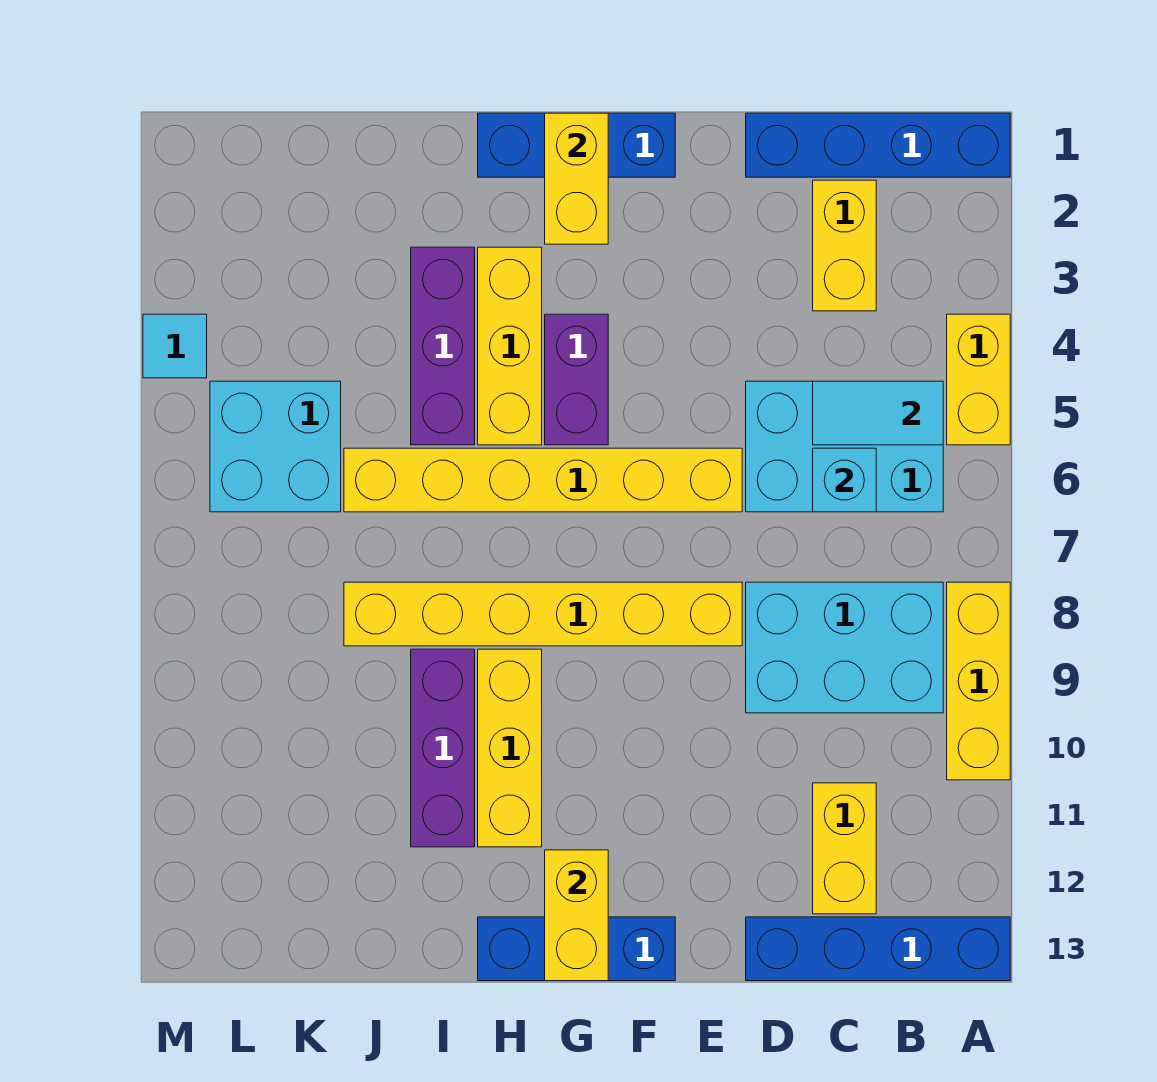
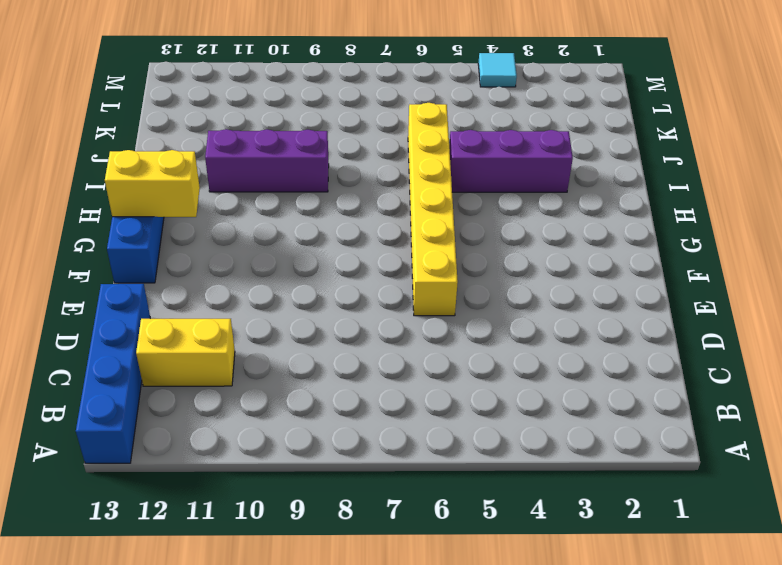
none -> blue 1x4 brick [746,113,1010,177]
none -> yellow 1x2 brick [947,314,1010,445]
none -> yellow 1x3 brick [947,582,1010,780]

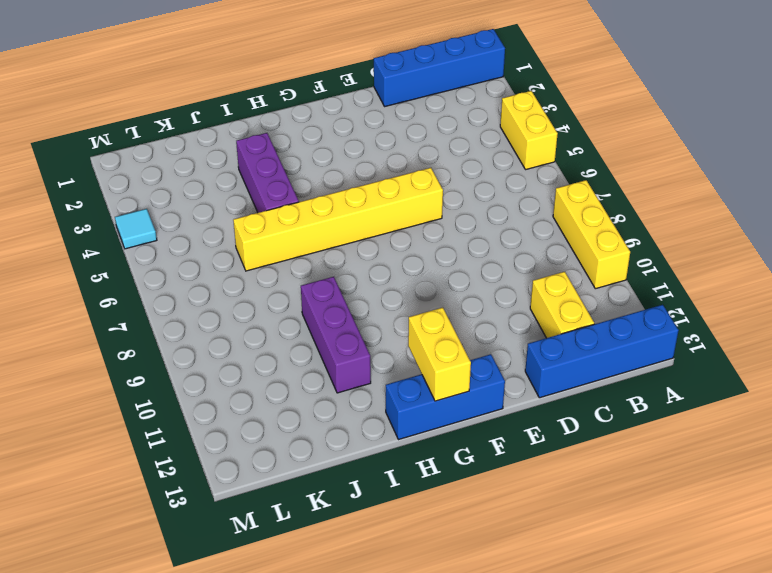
none -> cyan 2x3 brick [746,381,943,512]
none -> cyan 2x3 brick [746,582,943,713]
none -> yellow 1x2 brick [813,180,876,311]

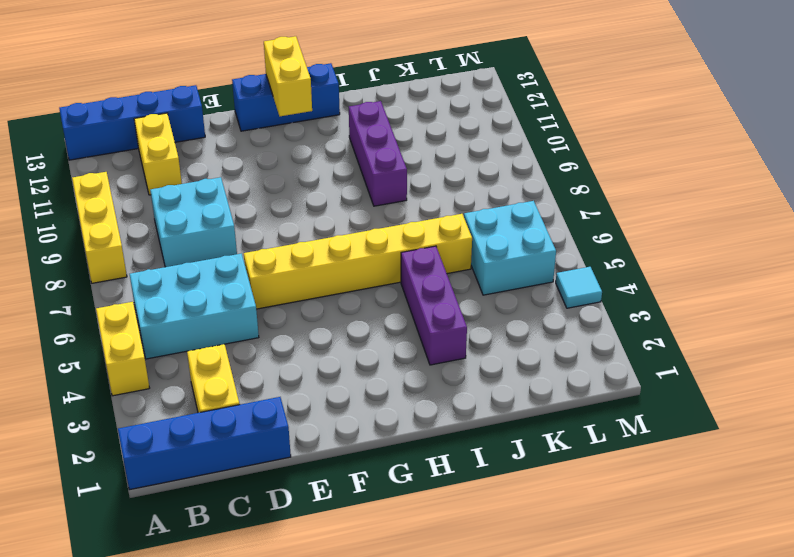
cyan 2x2 brick [150,177,237,267] -> cyan 2x3 brick [746,582,943,713]
none -> yellow 1x6 brick [344,582,742,646]
none -> blue 1x3 brick [478,113,675,177]
none -> purple 1x2 brick [545,314,608,445]

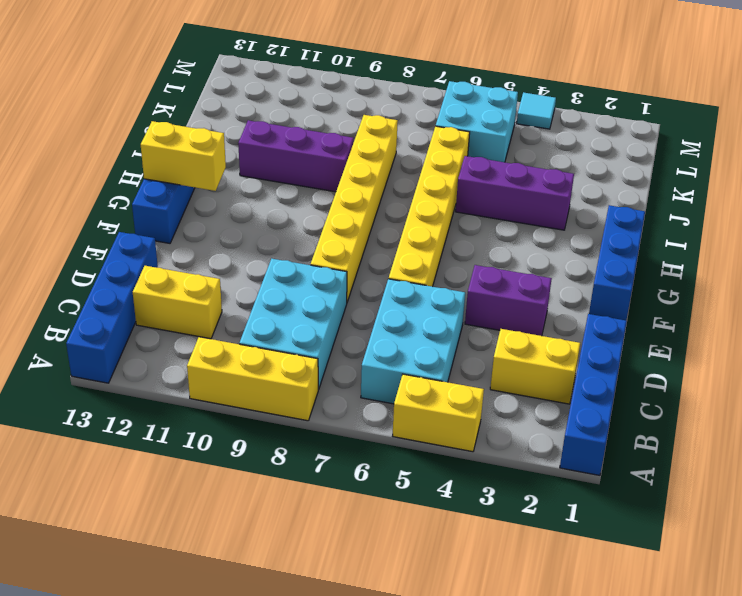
purple 1x2 brick [465,265,552,336] -> purple 1x2 brick moved to [545,314,608,445]
none -> yellow 1x3 brick [478,247,542,445]
none -> yellow 1x3 brick [478,649,542,847]
none -> cyan 1x2 tile [813,381,943,445]

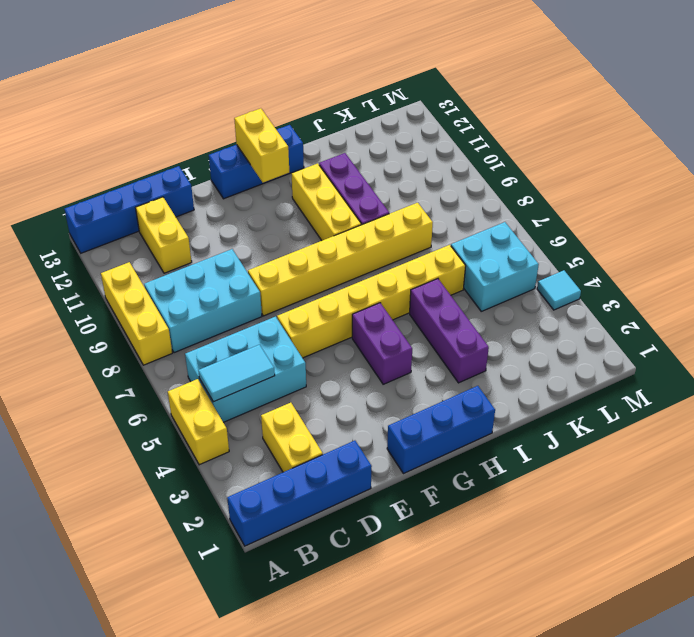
none -> yellow 1x3 brick [478,247,542,445]
none -> cyan 1x1 brick [813,448,876,512]
none -> yellow 1x2 brick [545,113,608,244]

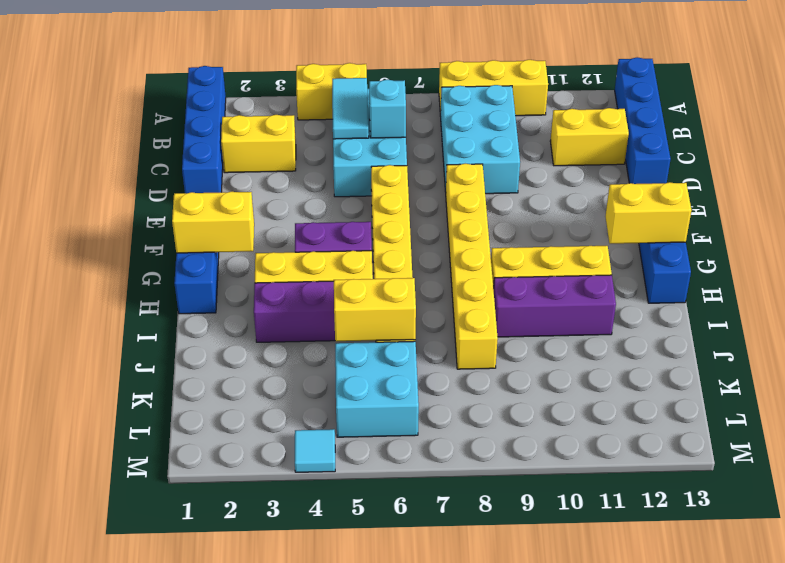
yellow 1x2 brick [334,278,416,341] -> none

